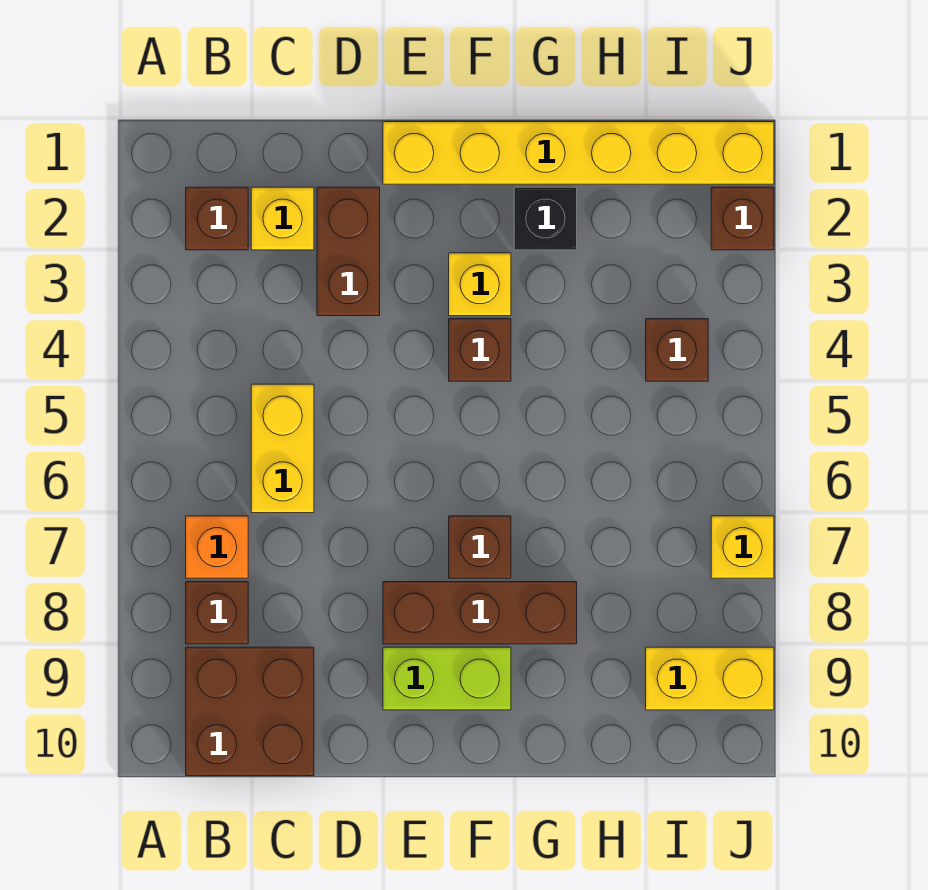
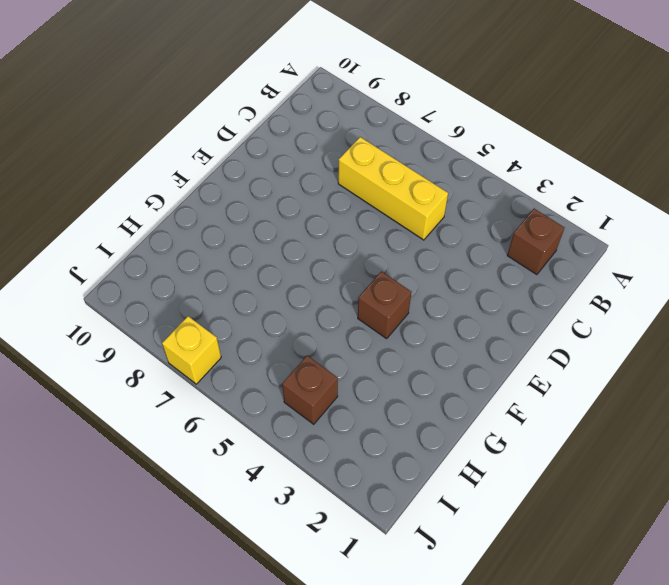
yellow 1x3 brick [338,137,448,240] -> yellow 1x2 brick [251,384,314,513]
none -> orange 1x1 brick [186,516,248,578]
none -> brown 1x1 brick [186,582,248,644]
none -> brown 2x2 brick [186,647,314,776]

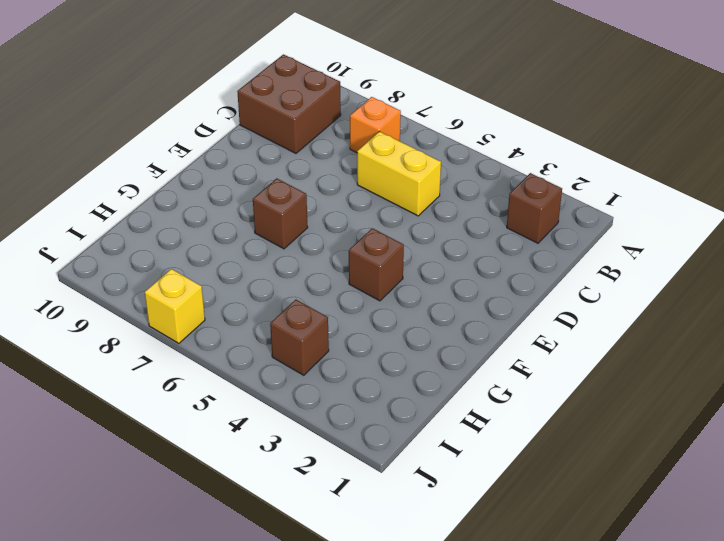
none -> brown 1x1 brick [186,582,248,644]
none -> yellow 1x1 brick [251,187,314,250]
none -> brown 1x2 brick [317,187,380,316]

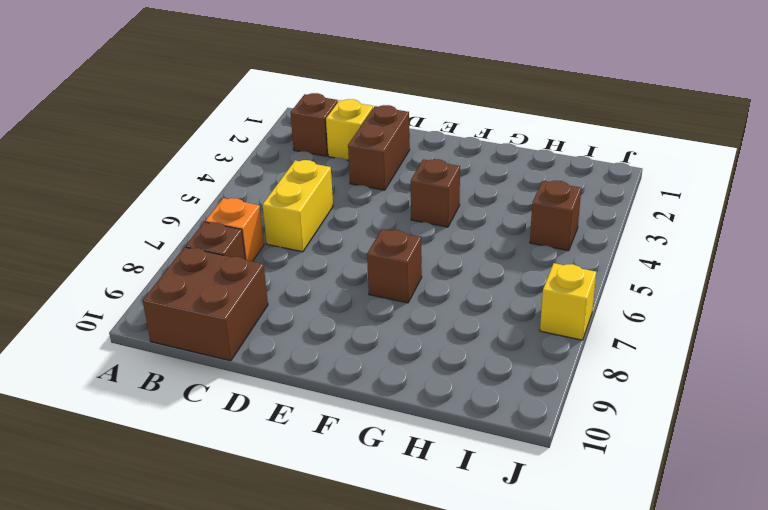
none -> yellow 1x6 brick [383,122,774,184]
none -> brown 1x3 brick [383,582,577,644]
none -> lime 1x2 brick [383,647,511,710]

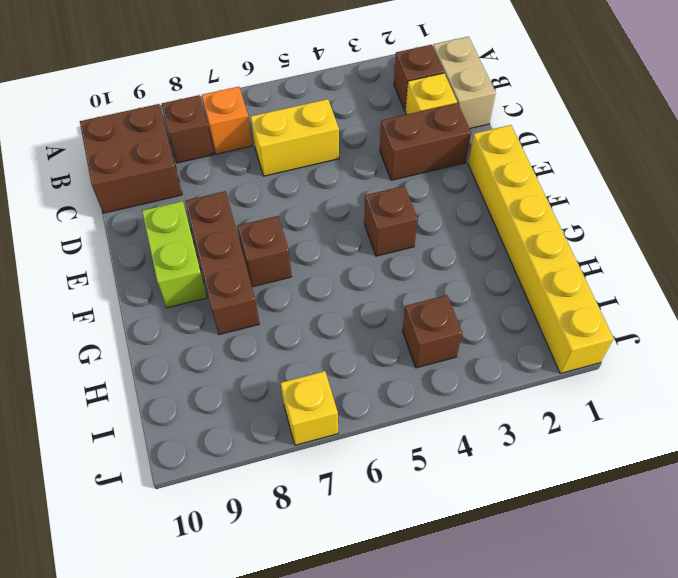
tan 1x2 brick [433,37,496,129] -> none
none -> yellow 1x1 brick [449,253,511,316]
none -> black 1x1 brick [514,187,577,250]
none -> yellow 1x2 brick [646,647,774,710]

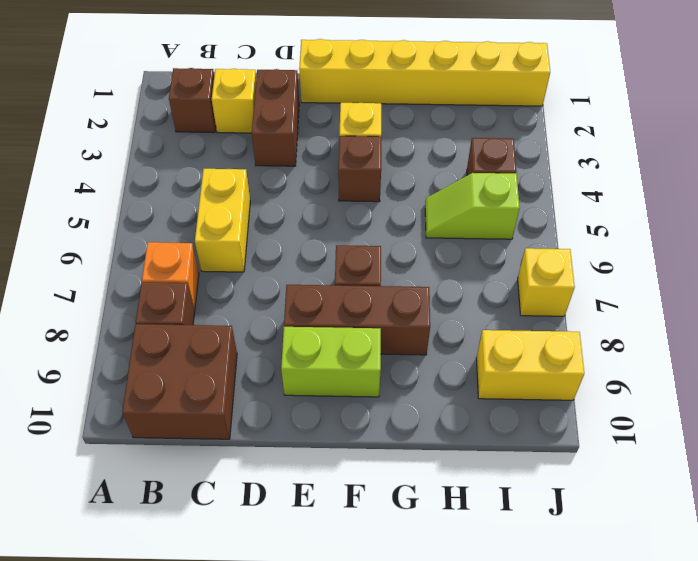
lime 1x2 slope [425,173,520,239] -> none
none -> black 1x1 brick [514,187,577,250]
none -> brown 1x1 brick [711,187,774,250]

